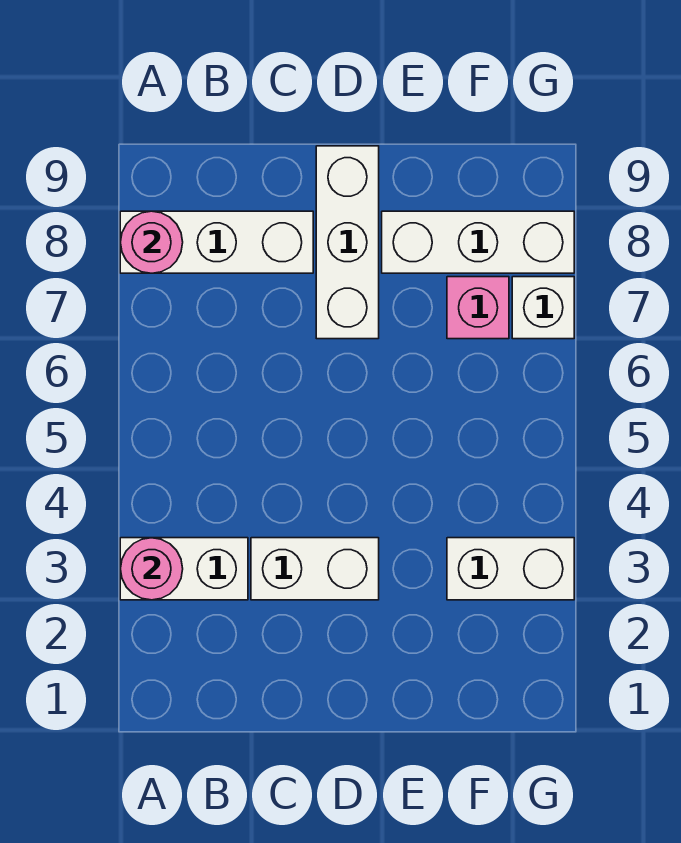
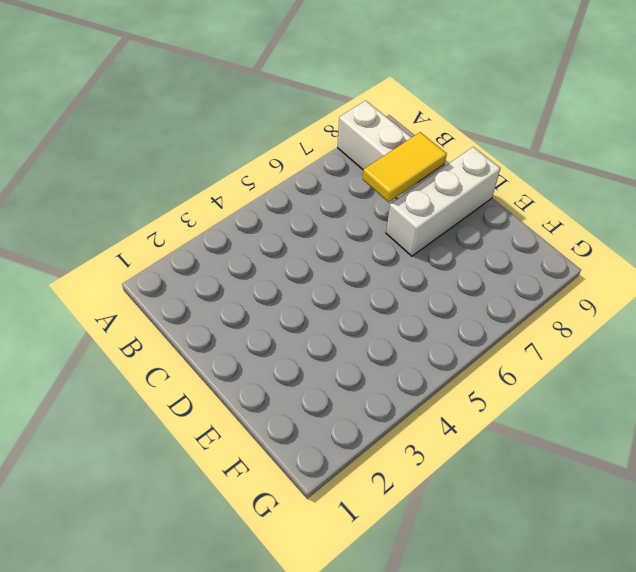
yellow 1x2 tile [363,132,447,202] -> none
none -> white 1x2 brick [120,538,248,600]
none -> white 1x2 brick [251,538,379,600]

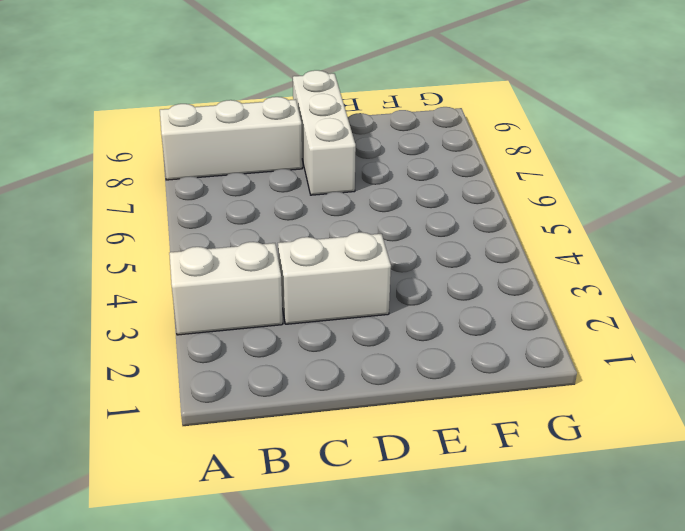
none -> white 1x3 brick [382,211,574,273]
none -> white 1x2 brick [447,538,574,600]

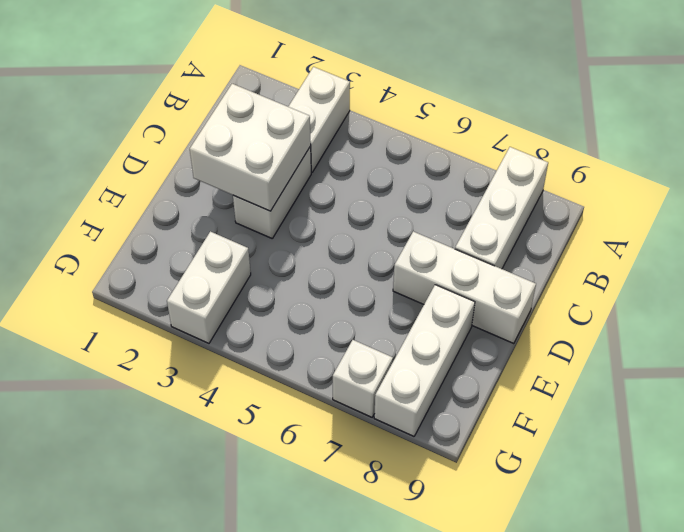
white 2x2 brick [190,84,311,211] -> none
none -> pink 1x1 brick [447,277,509,339]
none -> pink 1x1 round brick [121,538,183,600]

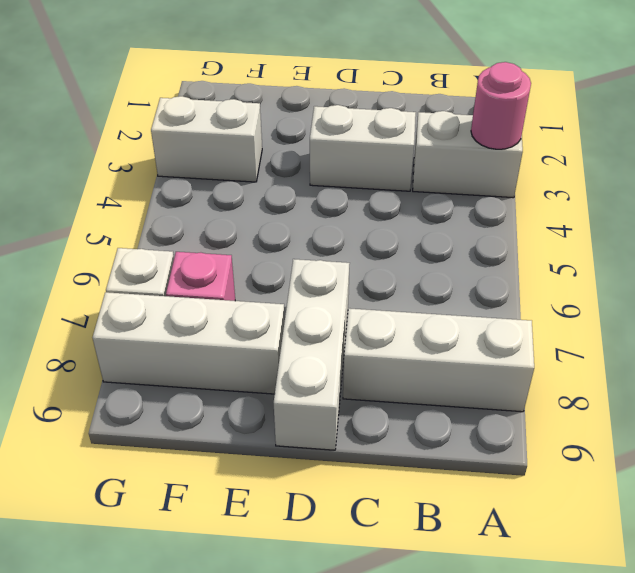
none -> pink 1x1 round brick [121,211,183,273]

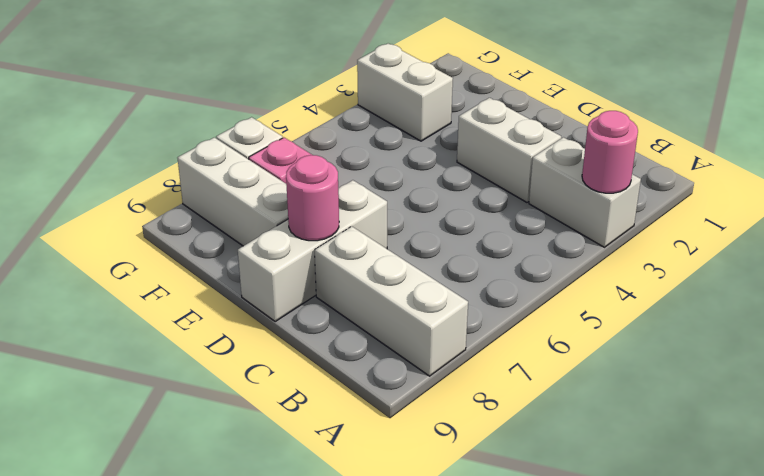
pink 1x1 round brick [286,155,339,241] -> pink 1x1 round brick moved to [121,211,183,273]

